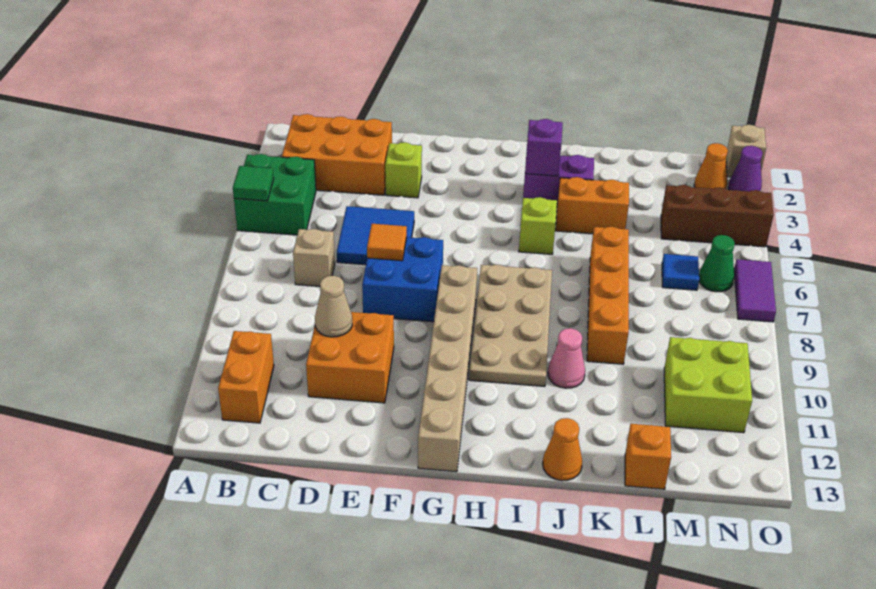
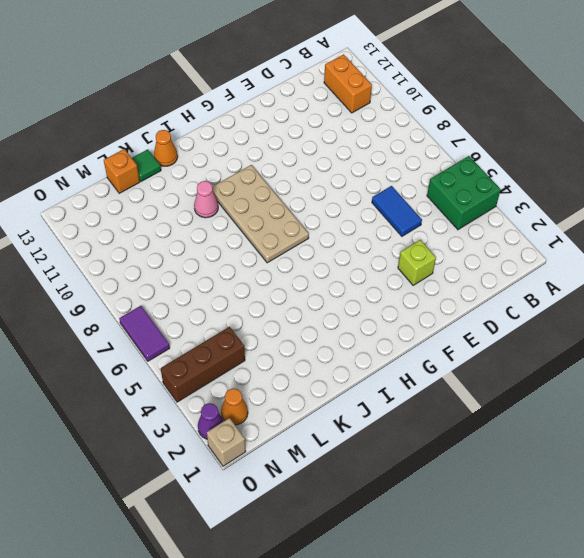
blue 1x2 tile [372,186,422,236] -> blue 2x2 tile [337,206,414,265]
green 1x1 tile [132,149,161,182] -> green 1x1 tile moved to [233,166,274,201]
none -> orange 2x3 brick [282,114,392,195]
none -> tan 1x1 brick [293,229,335,286]
none -> orange 2x2 brick [306,312,394,403]

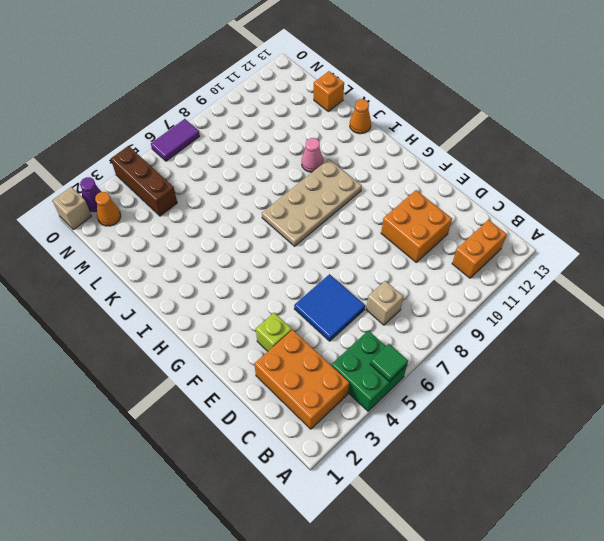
none -> blue 2x2 brick [362,237,443,322]
none -> tan 1x6 brick [418,265,477,472]
none -> purple 1x2 brick [523,155,594,203]

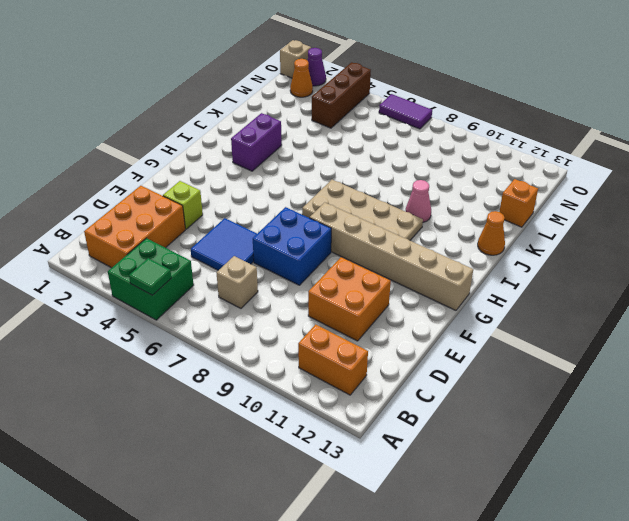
none -> lime 1x1 brick [519,197,557,254]
none -> orange 1x2 brick [556,177,629,234]
none -> orange 1x4 brick [587,227,629,364]

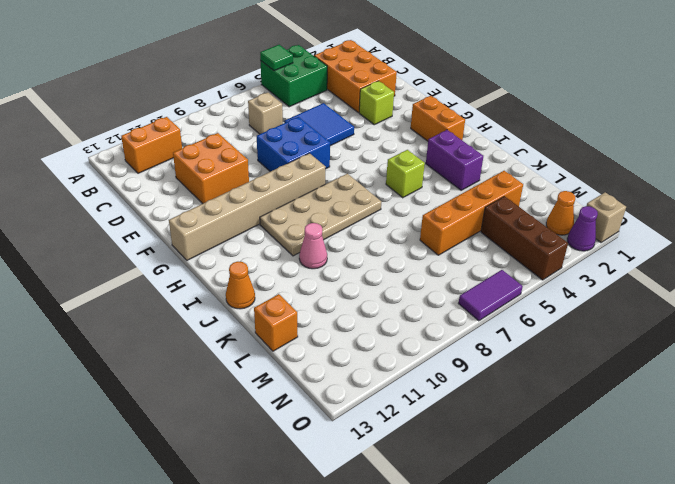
orange 1x2 brick [411,96,465,141] -> orange 1x2 brick moved to [556,177,629,234]
orange 1x4 brick [420,171,523,255] -> orange 1x4 brick moved to [587,227,629,364]
none -> blue 1x1 tile [662,254,699,290]
none -> lime 2x2 brick [664,337,752,433]
none -> green 1x1 cone [699,235,735,292]

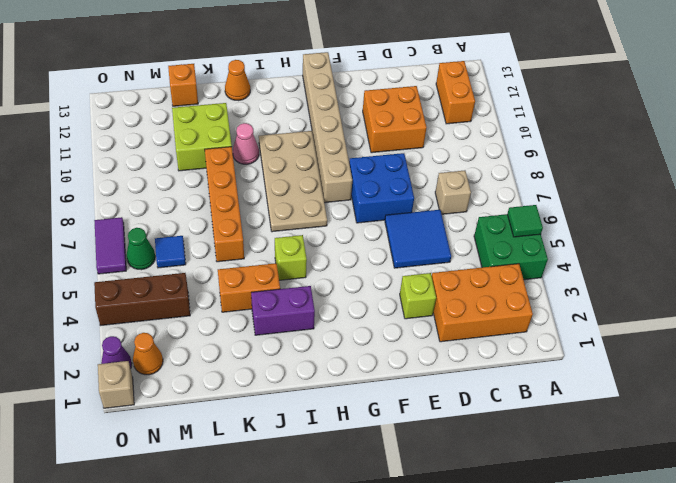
lime 2x2 brick [172,103,232,171] -> lime 2x2 brick moved to [664,337,752,433]
none -> tan 1x1 cone [315,276,352,337]
none -> orange 1x1 tile [367,224,407,261]
none -> purple 1x1 brick [525,119,563,176]

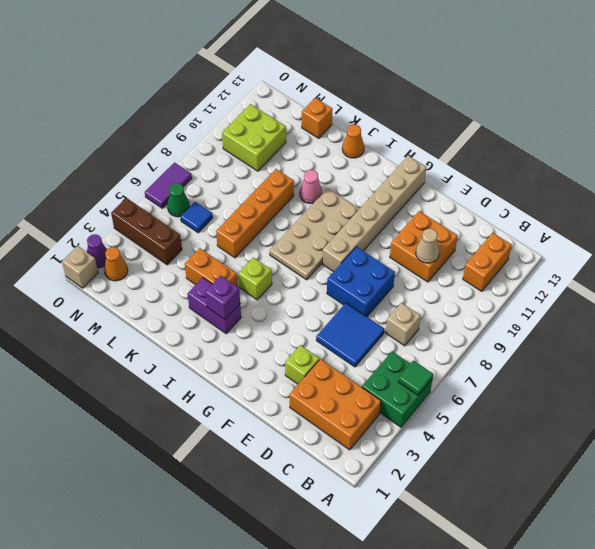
none -> orange 1x1 tile [367,224,407,261]

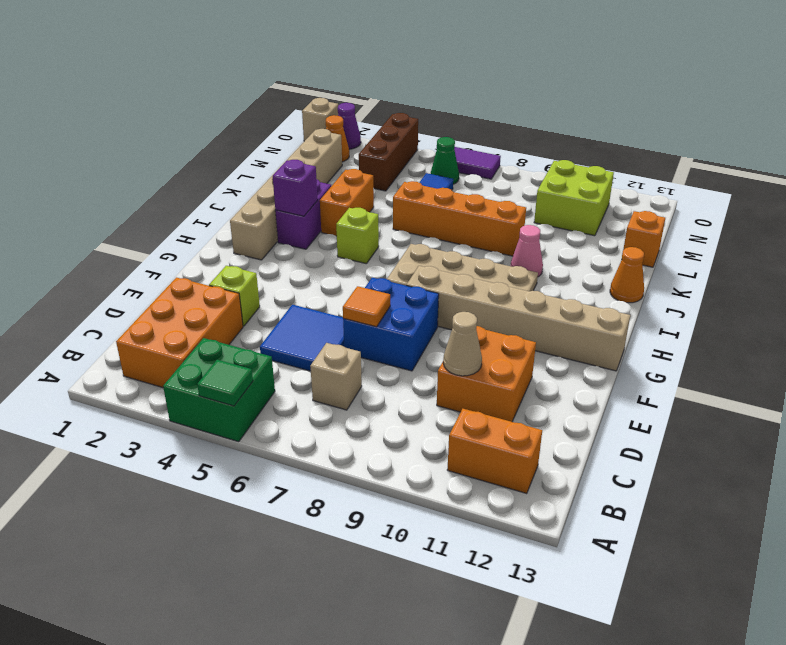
tan 1x6 brick [230,129,342,260] -> none

